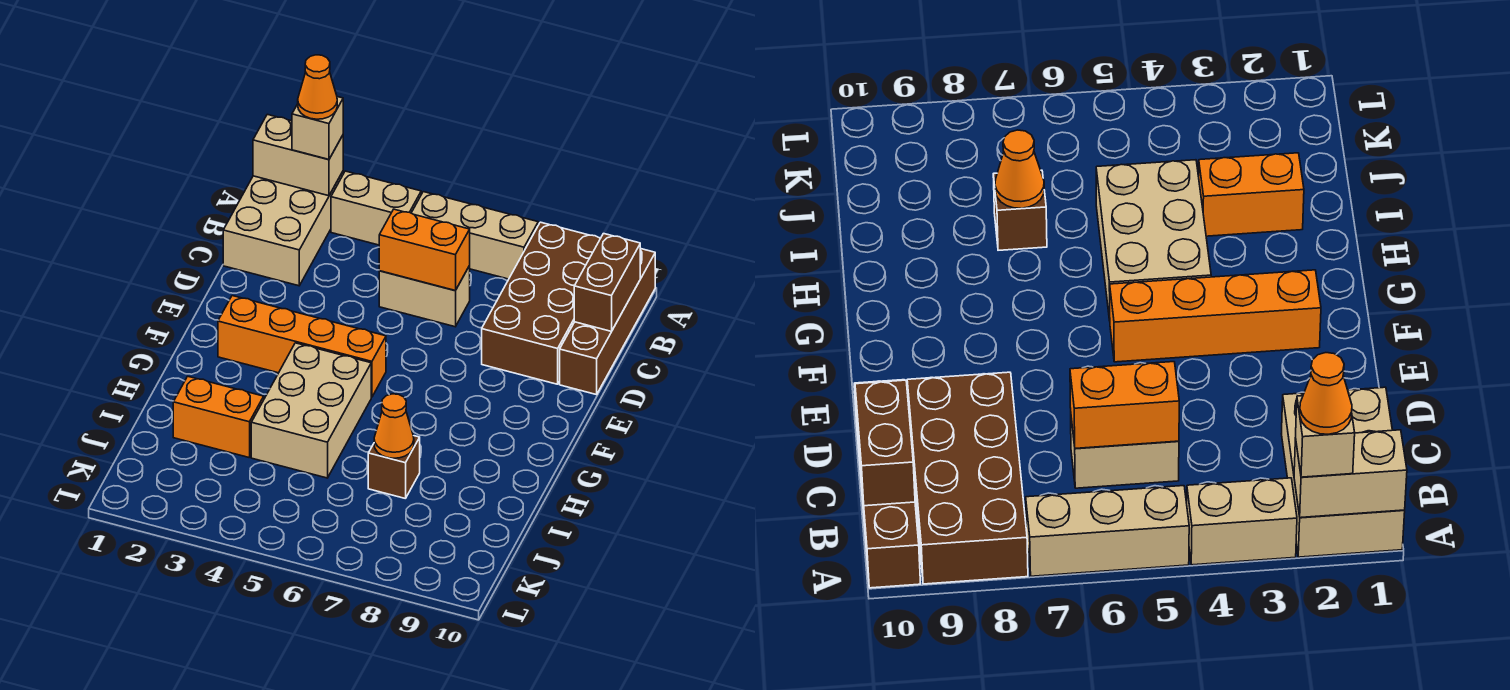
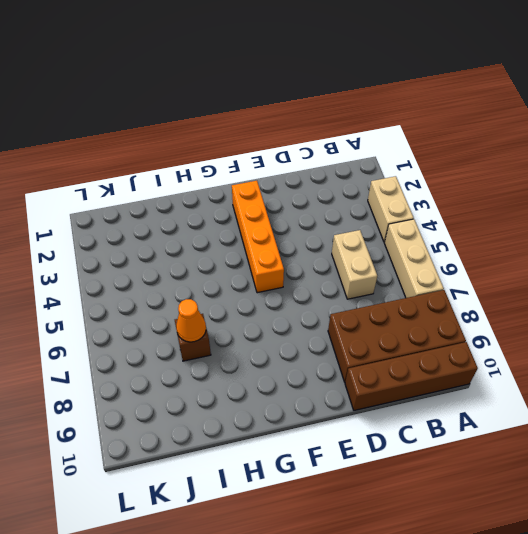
none -> tan 2x3 brick [223,172,343,286]
none -> tan 2x3 brick [251,343,371,478]
none -> orange 1x2 brick [173,376,264,457]

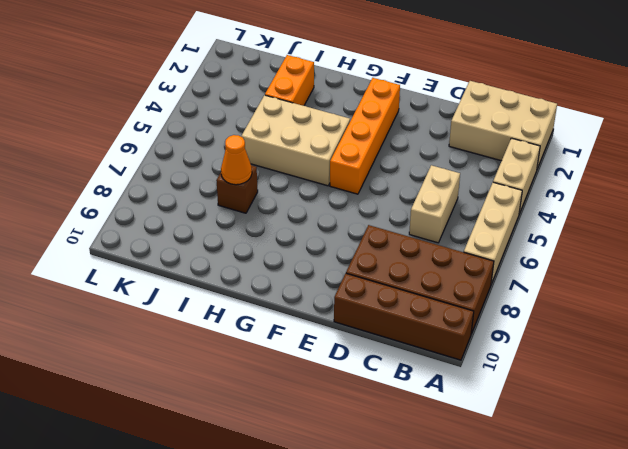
none -> tan 1x2 brick [253,114,343,196]
none -> brown 1x2 brick [574,234,640,331]
none -> orange 1x2 brick [379,209,470,291]

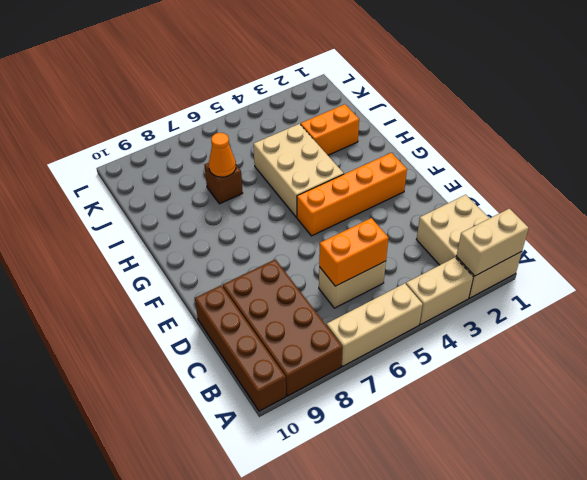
none -> brown 1x2 brick [574,234,640,331]
none -> tan 1x1 brick [292,97,343,160]
none -> orange 1x1 cone [298,55,337,119]

